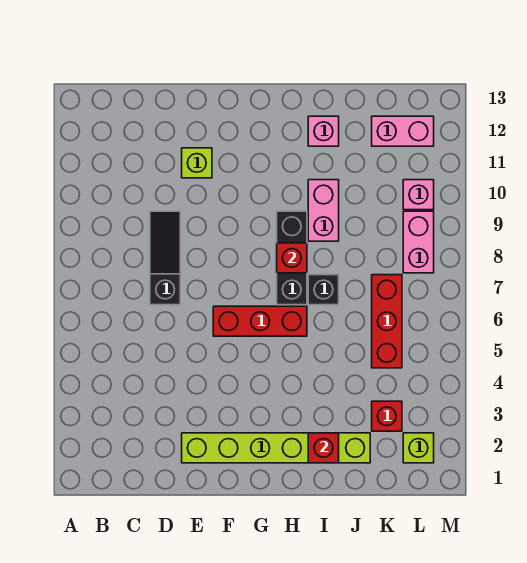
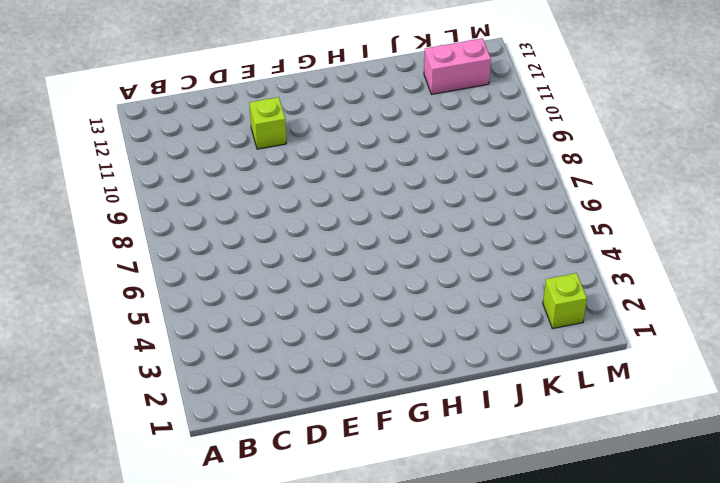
none -> black 1x3 slope [150,211,180,305]
none -> lime 1x6 brick [182,433,370,463]
none -> red 1x3 brick [213,306,307,336]

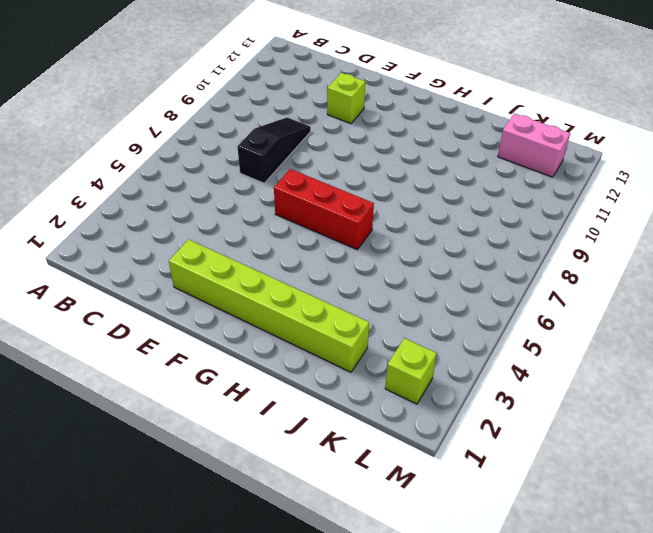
none -> black 1x3 brick [277,211,307,305]
none -> black 1x1 brick [308,275,339,305]
none -> pink 1x2 brick [308,180,339,241]

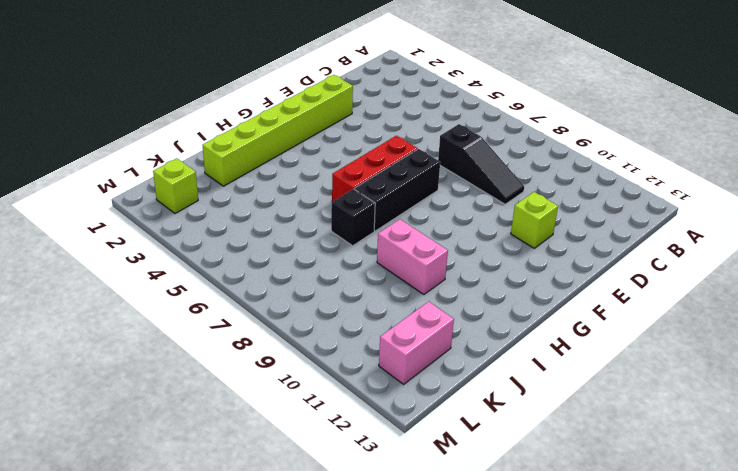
black 1x3 brick [355,149,440,231] -> black 1x3 brick turned to [277,211,307,305]
none -> pink 1x1 brick [308,116,339,146]
none -> red 1x1 brick [372,401,402,431]
none -> red 1x3 brick [372,275,402,368]

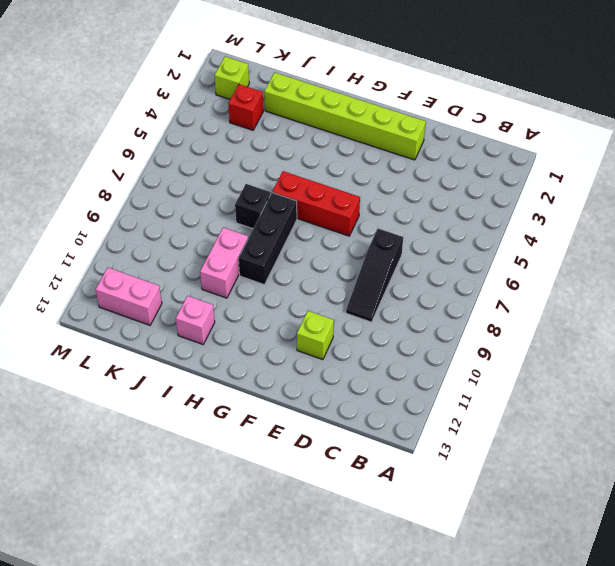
none -> red 1x3 brick [372,275,402,368]
none -> pink 1x2 brick [403,211,434,273]
none -> pink 1x1 brick [403,180,434,210]

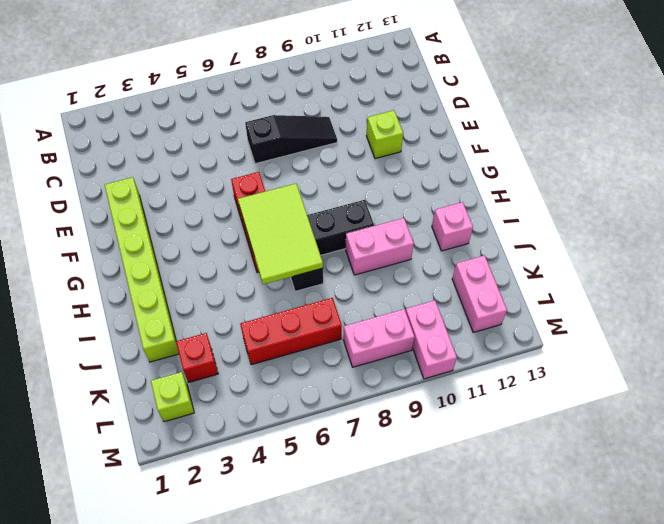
lime 2x3 tile [238,184,323,284] -> none
pink 1x2 brick [406,300,457,379] -> pink 1x1 brick [403,180,434,210]
none -> red 1x1 brick [277,243,307,273]
none -> red 1x1 brick [308,433,339,463]

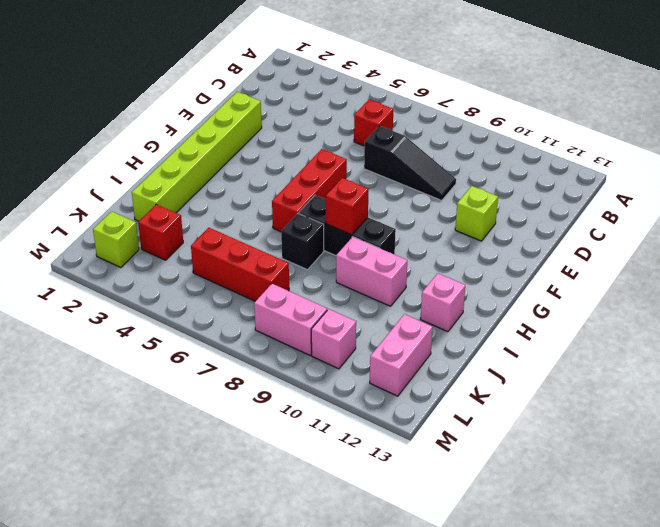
red 1x1 brick [354,100,393,146] -> red 1x1 brick moved to [308,433,339,463]

